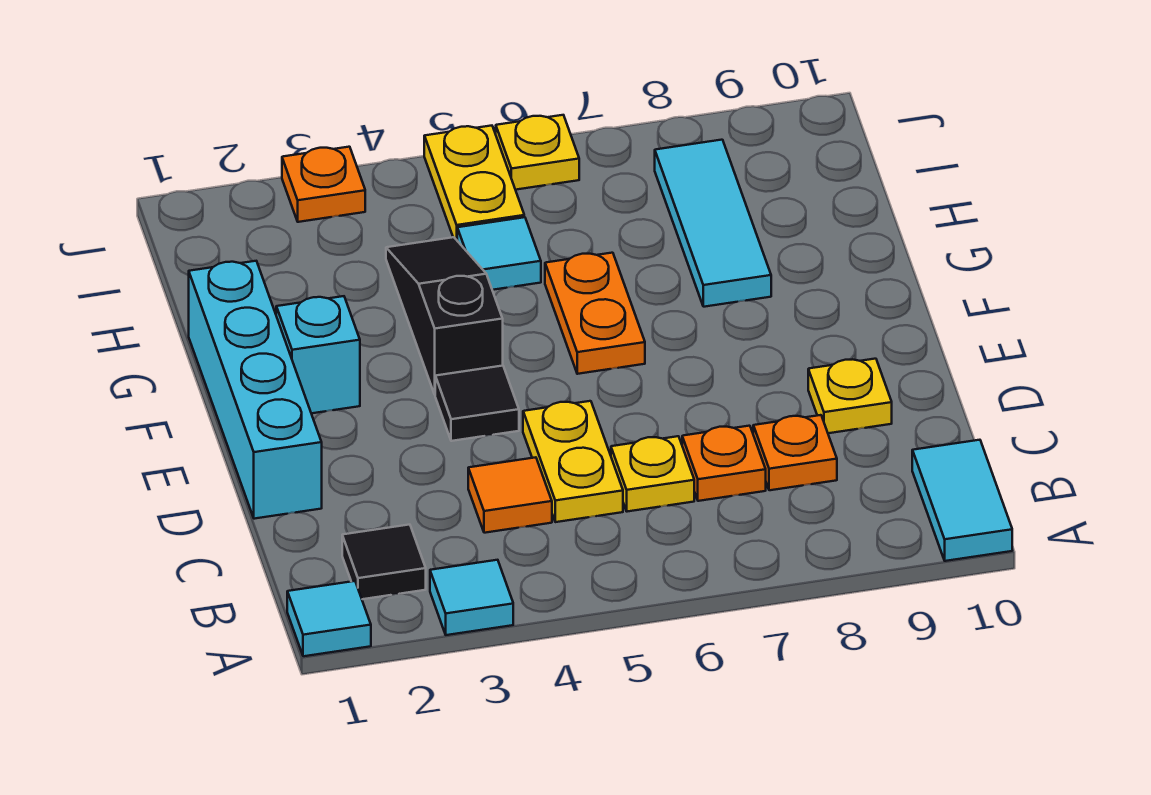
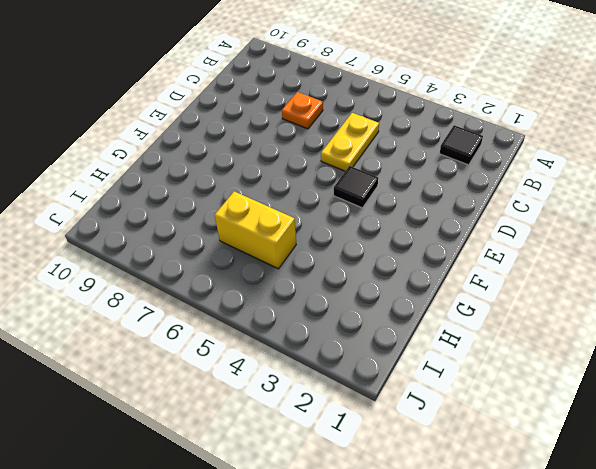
yellow 1x2 brick [215,191,296,269] -> cyan 1x1 tile [457,217,541,290]
none -> cyan 1x1 tile [287,581,371,656]
none -> cyan 1x1 tile [430,560,513,635]
none -> cyan 1x2 tile [912,440,1012,561]

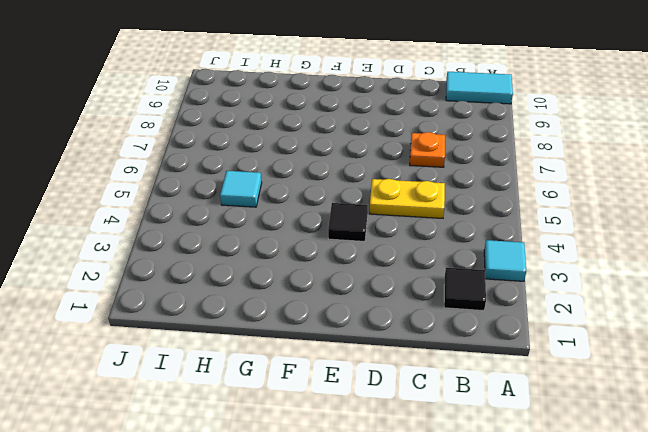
none -> cyan 1x1 tile [287,581,371,656]
none -> orange 1x1 tile [468,457,552,533]
none -> yellow 1x1 plate [611,436,694,512]

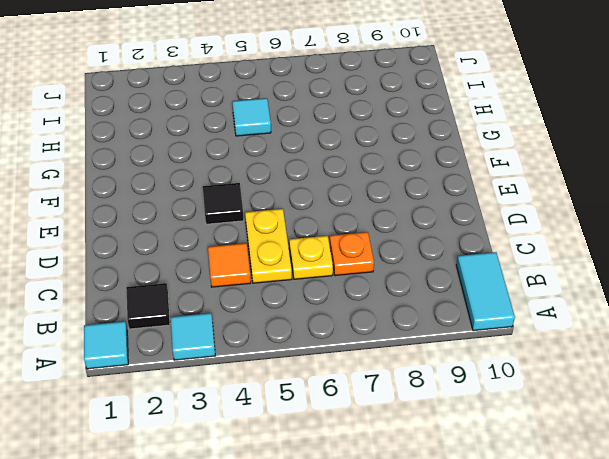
none -> orange 1x1 plate [753,415,837,490]
none -> cyan 1x4 brick [189,261,322,519]
none -> yellow 1x1 plate [808,359,892,433]

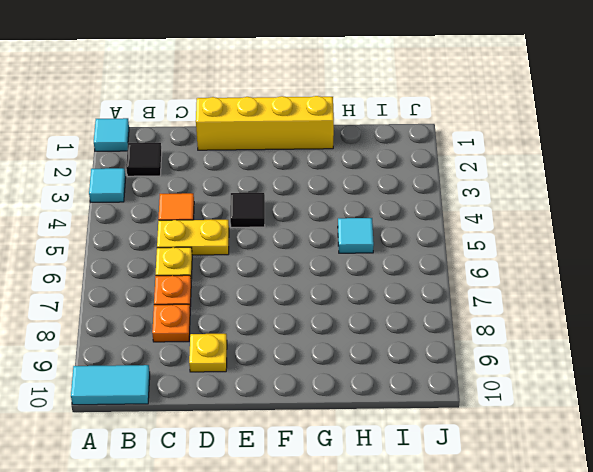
yellow 1x4 brick [196,96,334,150] -> cyan 1x4 brick [189,261,322,519]
none -> cyan 1x1 brick [276,296,360,413]
none -> black 1x3 slope [386,237,503,394]
none -> orange 1x2 plate [545,253,645,374]

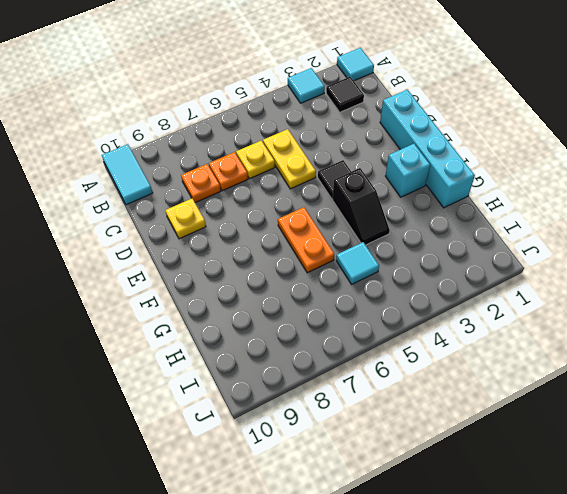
black 1x2 slope [333,168,390,245] -> black 1x3 slope [386,237,503,394]
none -> orange 1x1 tile [468,457,552,533]
none -> cyan 1x3 tile [655,140,771,307]
none -> yellow 1x2 plate [424,126,524,240]

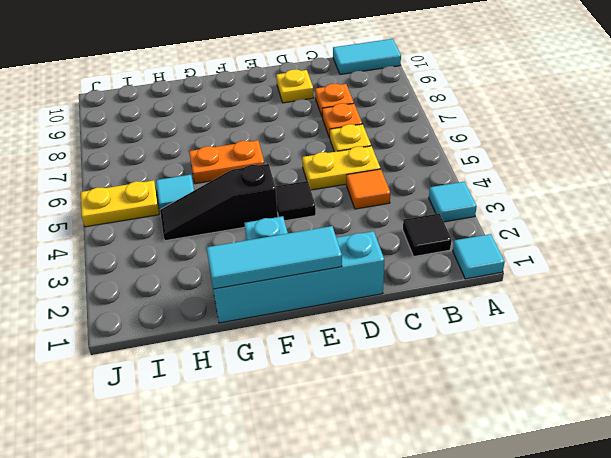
cyan 1x3 tile [206,226,342,289] -> cyan 1x3 tile moved to [655,140,771,307]
none -> orange 1x1 plate [282,147,365,222]
none -> yellow 1x1 plate [496,115,579,190]

